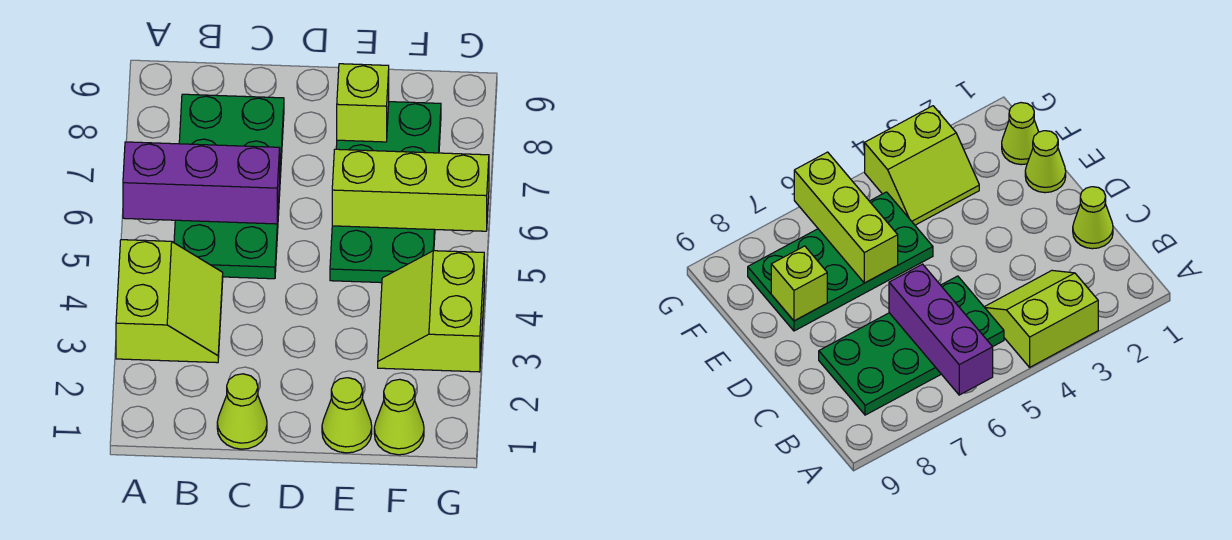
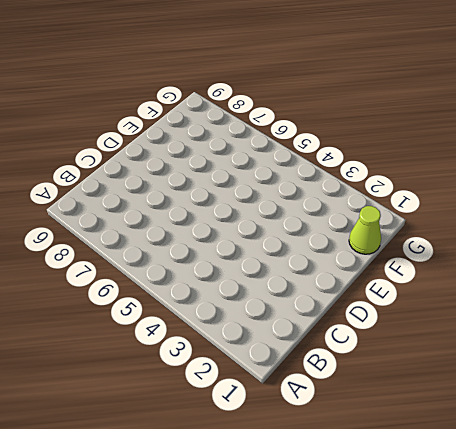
none -> lime 2x2 slope [116,240,223,363]
none -> green 2x4 plate [174,94,284,279]

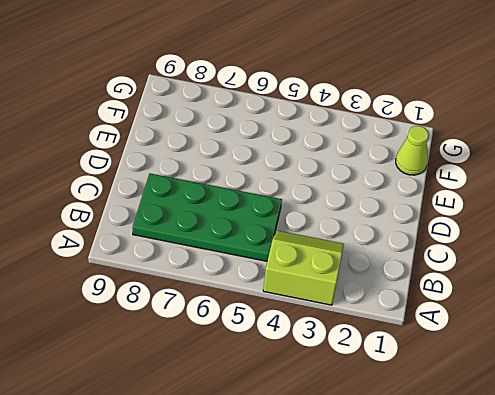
none -> lime 1x1 cone [217,374,267,449]
none -> lime 1x1 cone [322,378,372,453]

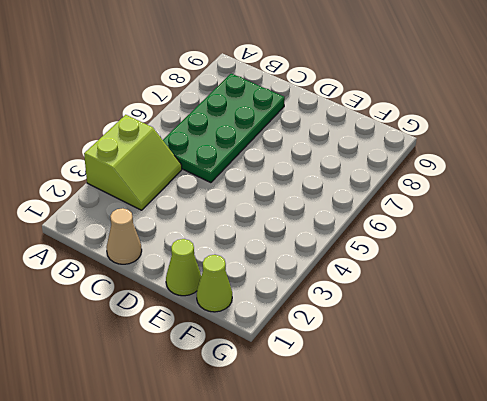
tan 1x1 cone [106,208,142,264] -> lime 1x1 cone [217,374,267,449]
none -> green 2x4 plate [330,102,441,283]
none -> lime 2x2 slope [378,251,484,372]

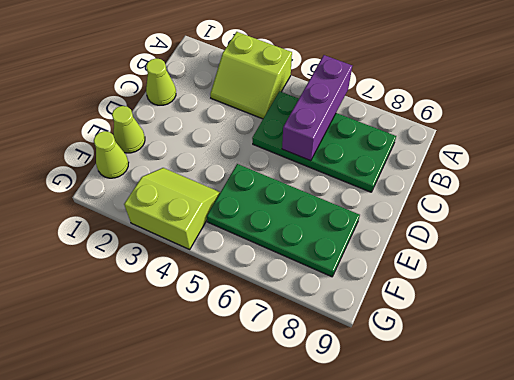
none -> lime 1x3 brick [332,149,489,231]
none -> lime 1x1 brick [337,64,389,142]

